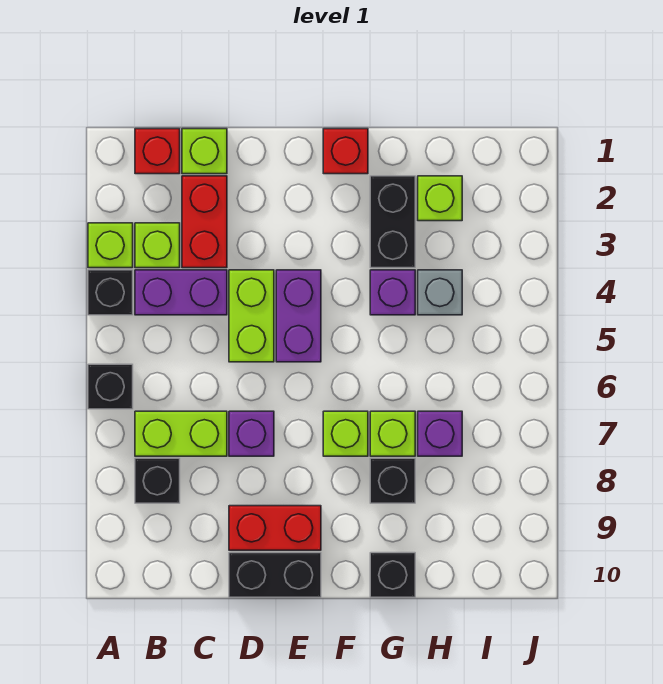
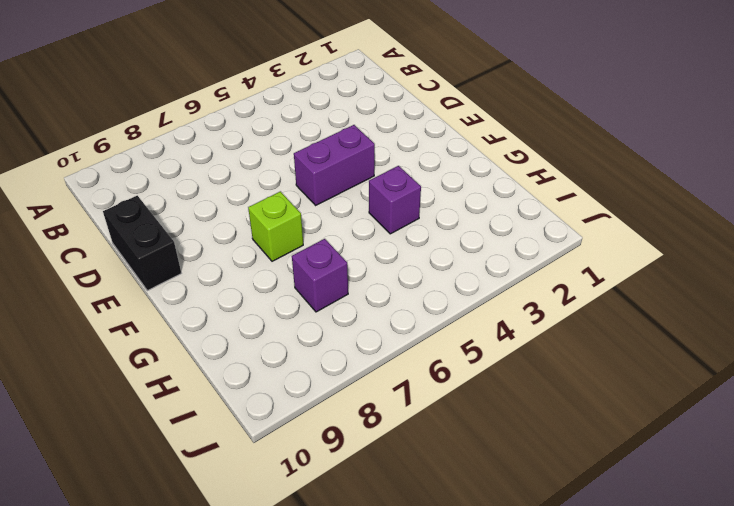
none -> lime 1x1 brick [88,223,133,268]
none -> black 1x1 brick [88,270,133,315]
none -> black 1x1 brick [88,364,133,409]

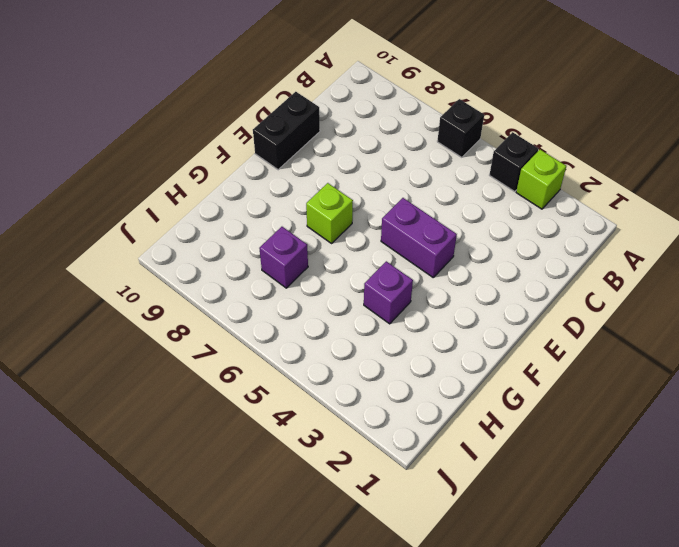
none -> red 1x1 brick [135,129,180,174]
none -> lime 1x1 brick [135,223,180,268]
none -> purple 1x2 brick [135,270,227,315]

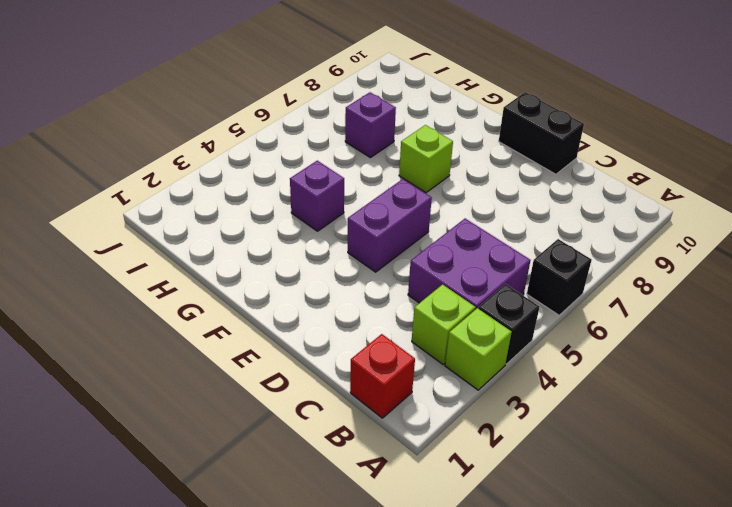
purple 2x2 brick [408,219,531,310] -> purple 1x2 brick [135,270,227,315]
none -> lime 1x2 brick [135,411,227,456]
none -> black 1x1 brick [135,458,180,503]
none -> lime 1x1 brick [182,129,227,174]

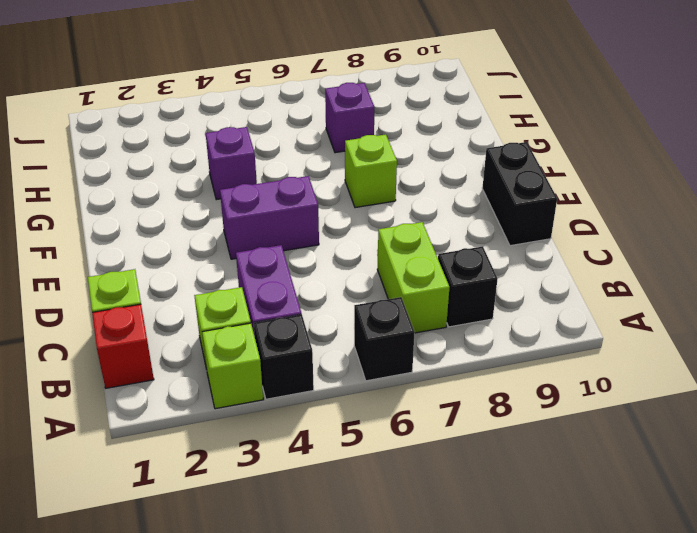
none -> red 1x2 brick [182,176,227,268]
none -> lime 1x2 brick [229,270,274,362]
none -> purple 1x1 brick [229,411,274,456]

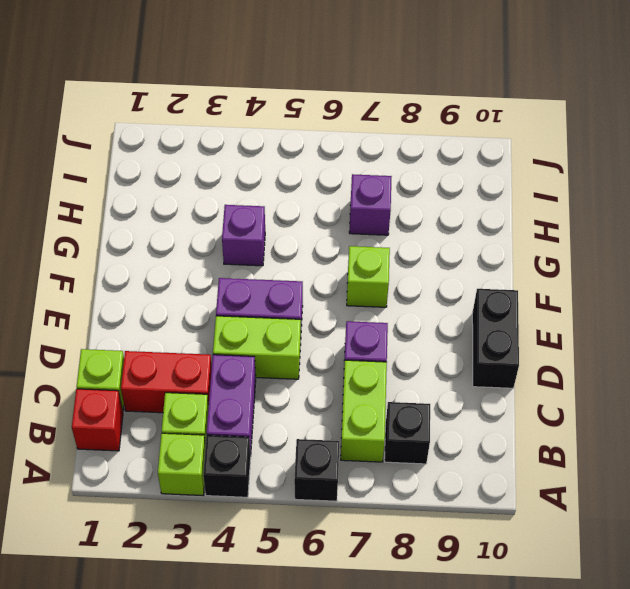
none -> red 1x2 brick [229,506,321,550]
none -> red 1x1 brick [323,129,368,174]
none -> black 1x2 brick [370,176,415,268]

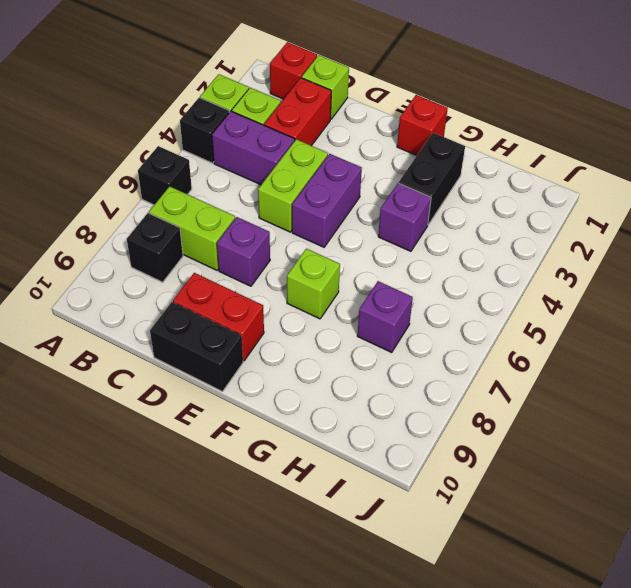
none -> lime 1x1 brick [370,411,415,456]
none -> black 1x1 brick [370,458,415,503]
none -> black 1x1 brick [370,553,415,597]

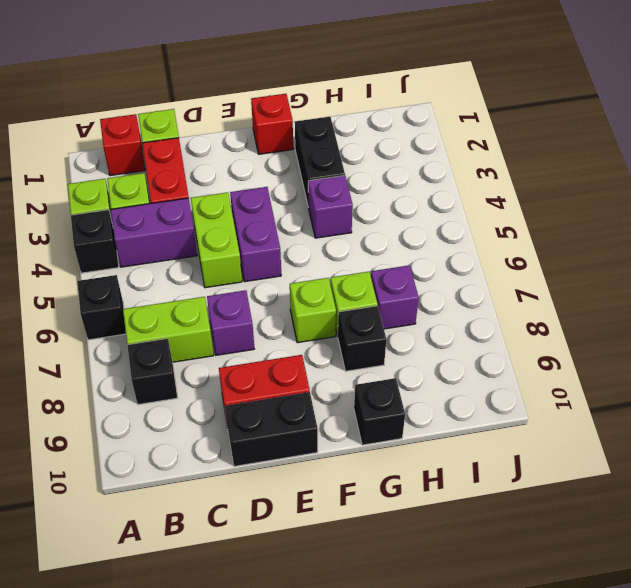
none -> lime 1x1 brick [418,176,462,221]
none -> grey 1x1 brick [418,270,462,315]

